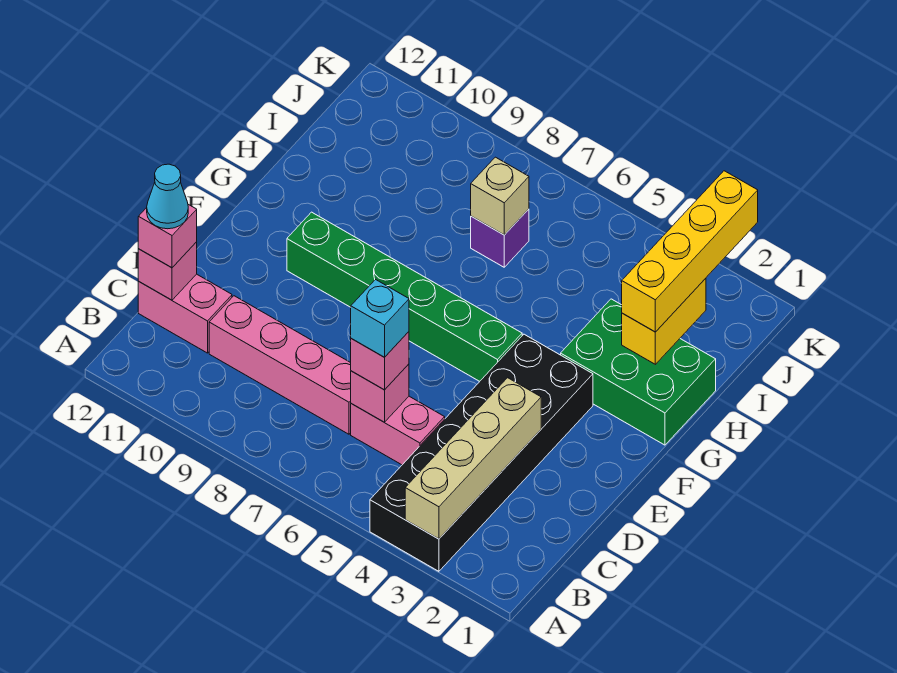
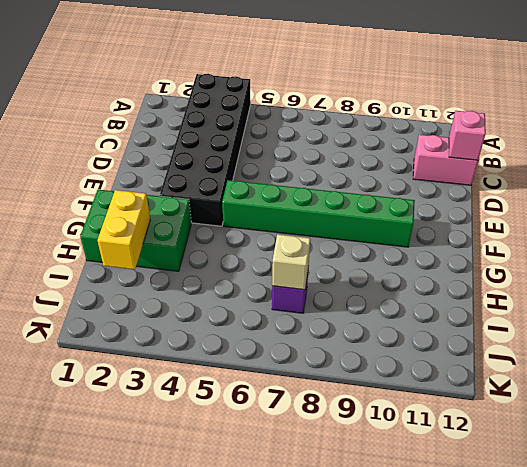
none -> pink 1x2 brick [351,396,445,465]
none -> pink 1x4 brick [209,296,351,434]
none -> tan 1x4 brick [405,378,541,539]

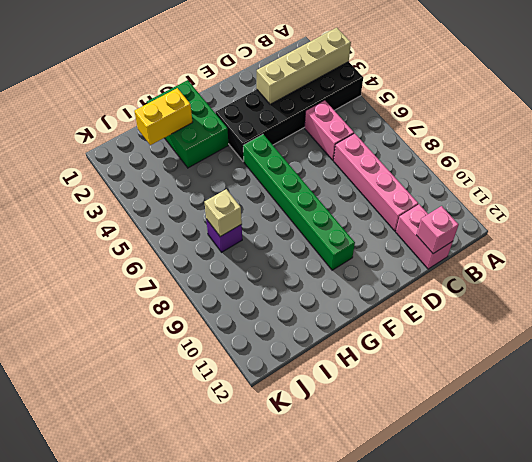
none -> pink 1x1 brick [351,364,409,422]
none -> pink 1x1 brick [351,332,409,390]
none -> pink 1x1 brick [138,204,197,268]

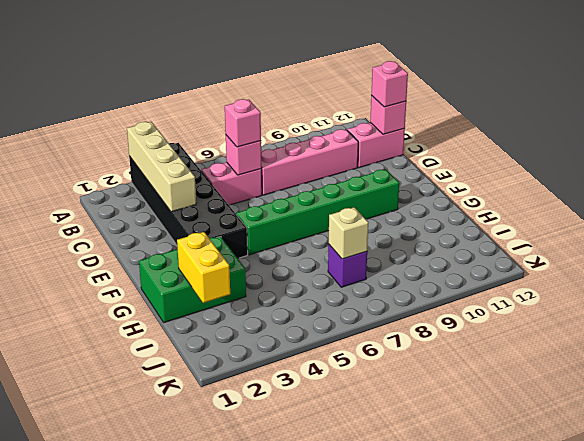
none -> yellow 1x4 brick [622,171,758,332]
none -> cyan 1x1 brick [351,280,409,357]
none -> cyan 1x1 cone [147,164,188,229]

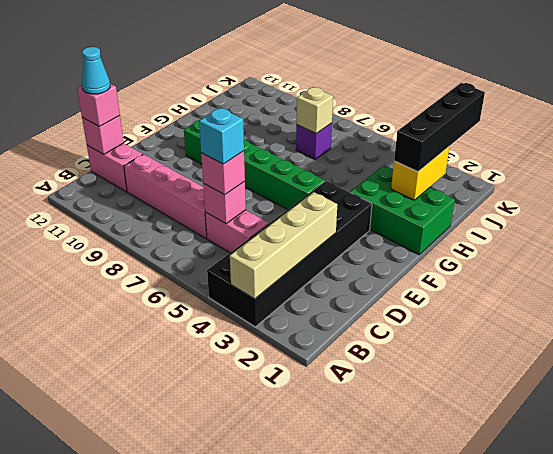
black 1x4 brick [394,83,485,172] -> yellow 1x4 brick [622,171,758,332]

